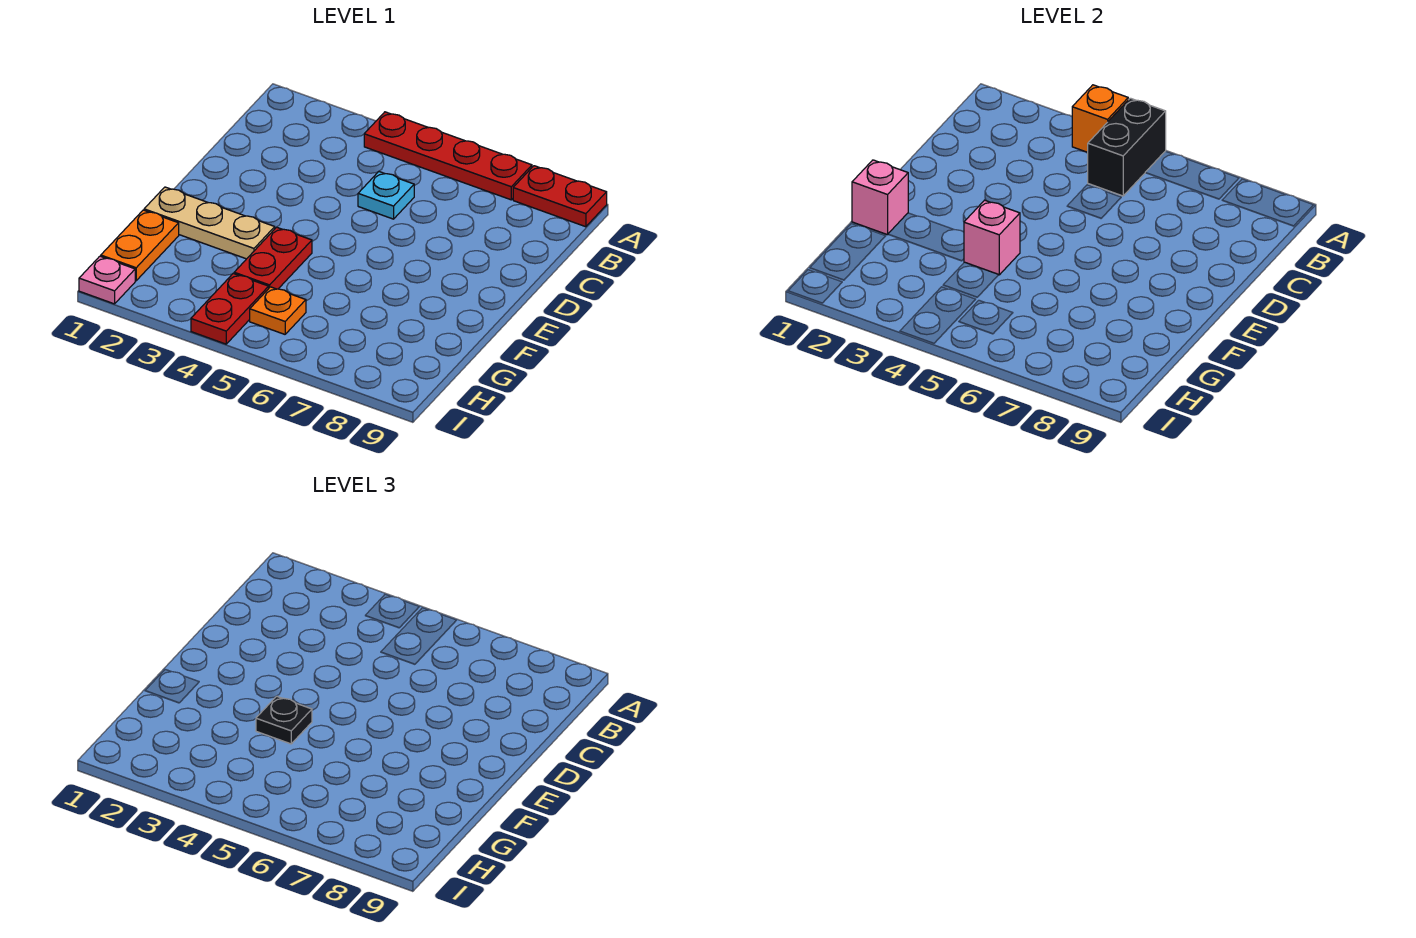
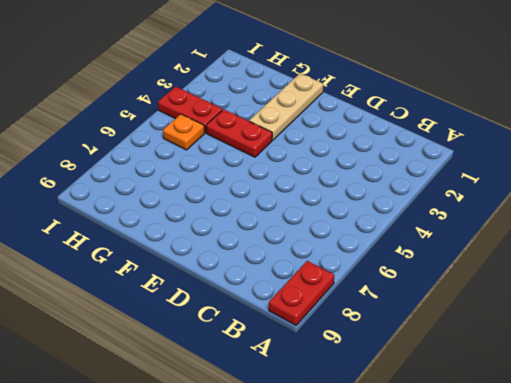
none -> red 1x4 plate [364,112,532,200]
none -> cyan 1x1 plate [358,172,414,219]
none -> orange 1x2 plate [101,210,179,281]

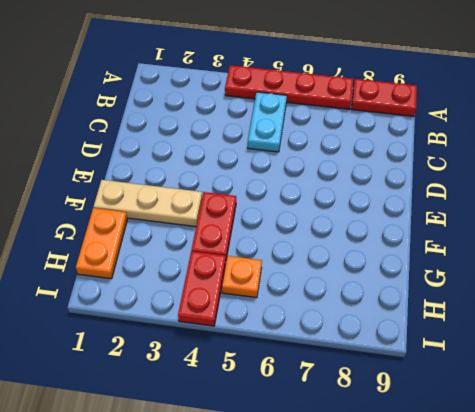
cyan 1x2 plate [248,92,287,152] -> cyan 1x1 plate [358,172,414,219]
none -> pink 1x1 plate [79,256,135,304]
none -> orange 1x1 brick [1072,85,1128,152]
none -> black 1x2 brick [1088,98,1166,196]

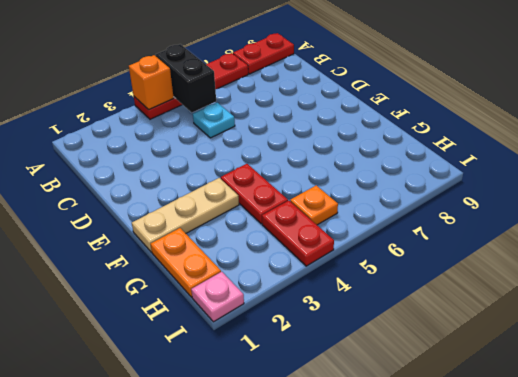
none -> pink 1x1 brick [852,160,908,235]
none -> pink 1x1 brick [964,200,1020,275]
none -> black 1x1 plate [256,696,312,744]

